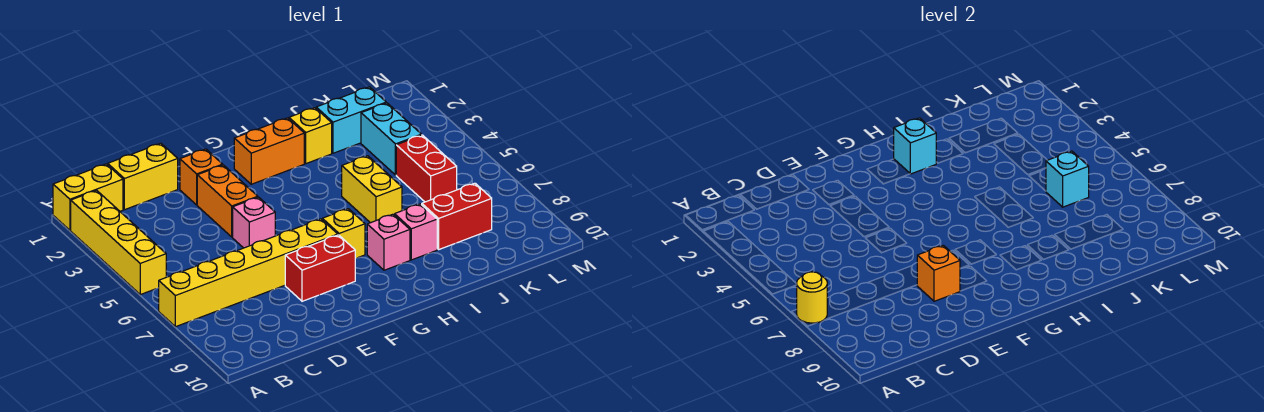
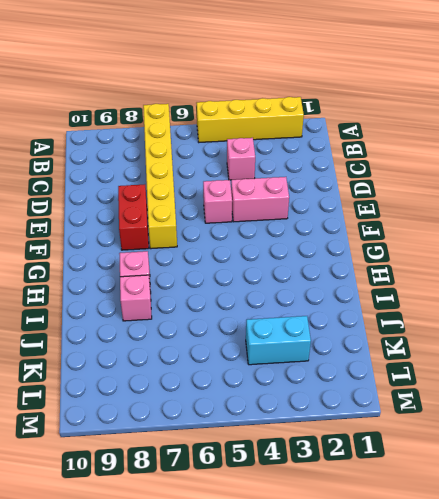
pink 1x1 brick [227,138,255,180] -> none
pink 1x2 brick [231,177,289,222] -> orange 1x2 brick [197,165,258,237]
none -> yellow 1x2 brick [53,164,123,230]
none -> yellow 1x2 brick [108,143,178,210]
none -> orange 1x1 brick [180,149,223,205]

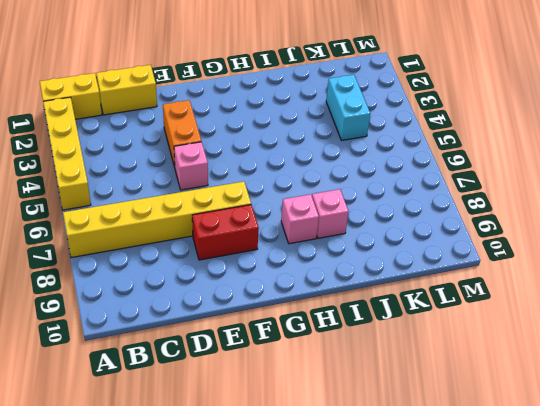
none -> orange 1x1 brick [180,149,223,205]
none -> orange 1x2 brick [234,118,304,184]
none -> yellow 1x1 brick [322,209,365,259]

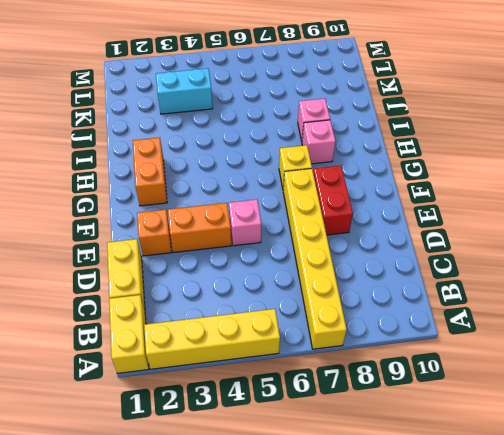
none -> yellow 1x1 brick [289,108,332,164]
none -> yellow 1x2 brick [342,156,402,223]
none -> cyan 1x2 brick [316,87,386,153]

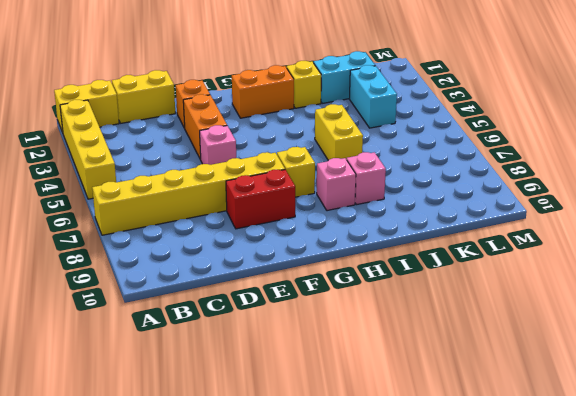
none -> red 1x2 brick [422,183,492,249]
none -> red 1x2 brick [396,135,457,202]
none -> yellow 1x1 round brick [797,272,827,323]

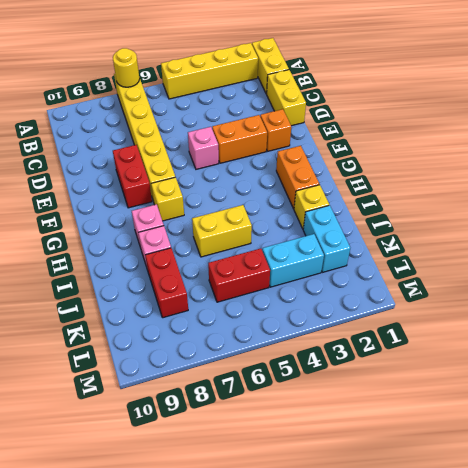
none -> orange 1x1 brick [917,245,960,301]
none -> cyan 1x1 brick [894,118,936,174]
none -> cyan 1x1 brick [1046,151,1089,207]

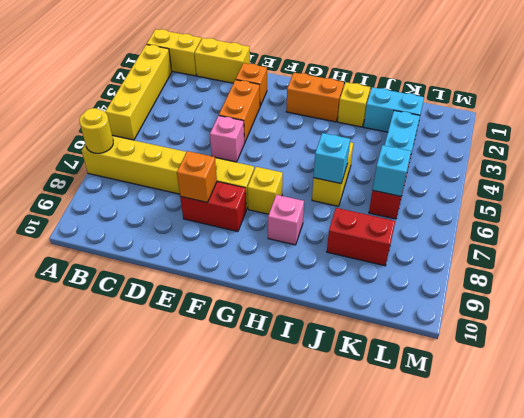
cyan 1x1 brick [314,133,350,184] -> cyan 1x1 brick moved to [894,118,936,174]
none -> pink 1x1 brick [395,204,437,260]

